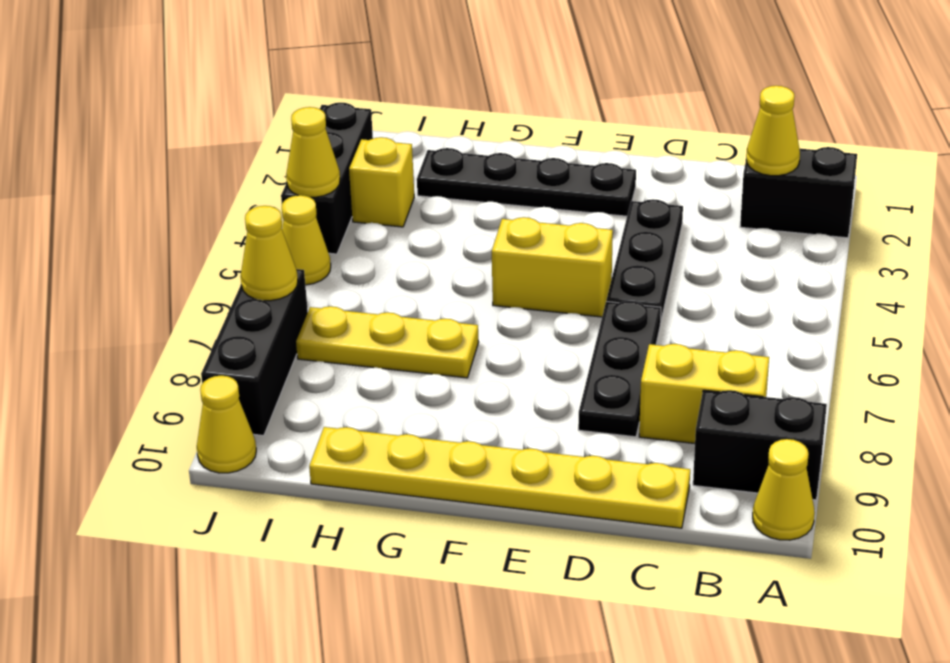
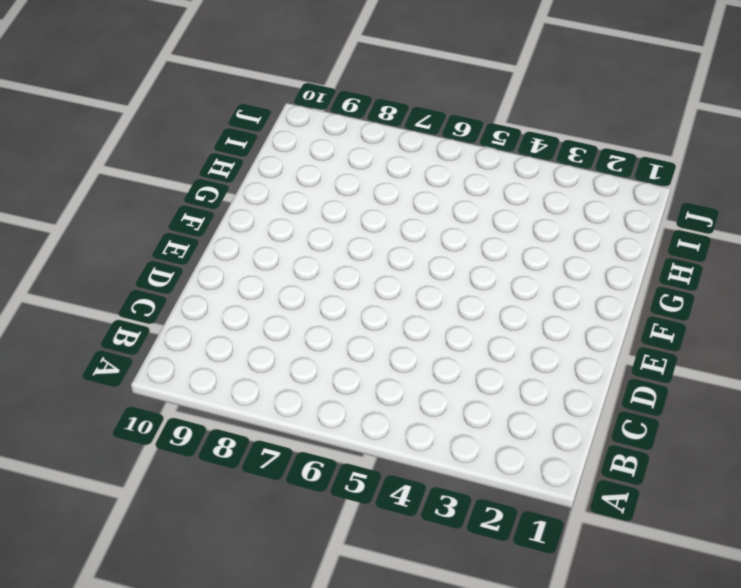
none -> black 1x2 brick [740,147,857,238]
none -> black 1x2 brick [693,390,827,500]
none -> yellow 1x1 cone [753,439,815,540]

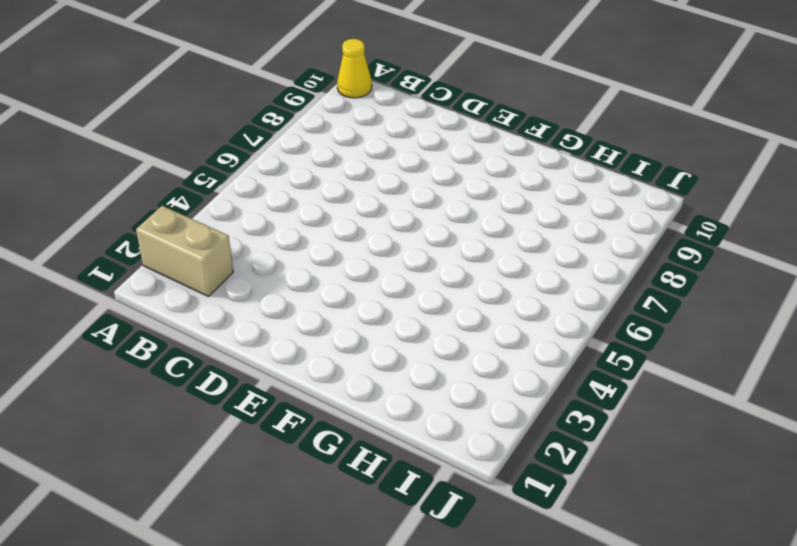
tan 1x2 brick [136,206,233,297] -> black 1x2 brick [740,147,857,238]
none -> black 1x2 brick [693,390,827,500]
none -> yellow 1x2 brick [639,344,769,444]
none -> yellow 1x6 plate [309,427,690,528]

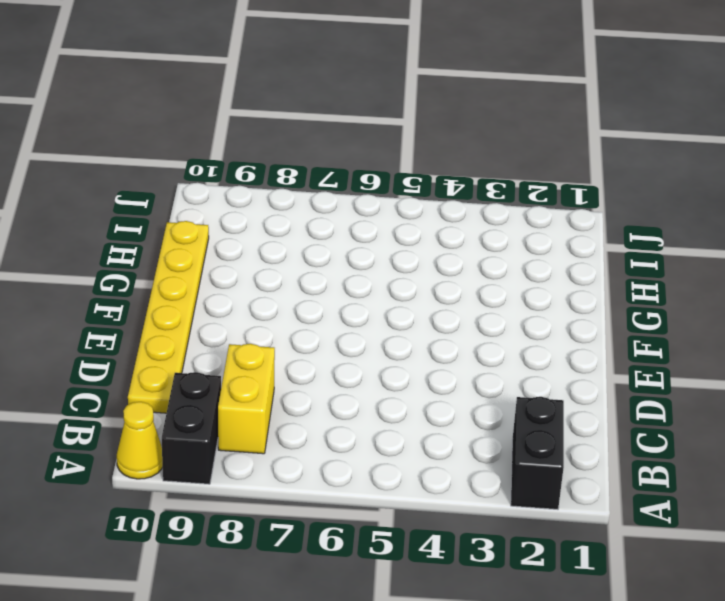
none -> black 1x3 plate [606,199,683,320]
none -> black 1x3 plate [578,301,661,437]
none -> black 1x4 plate [417,148,636,216]

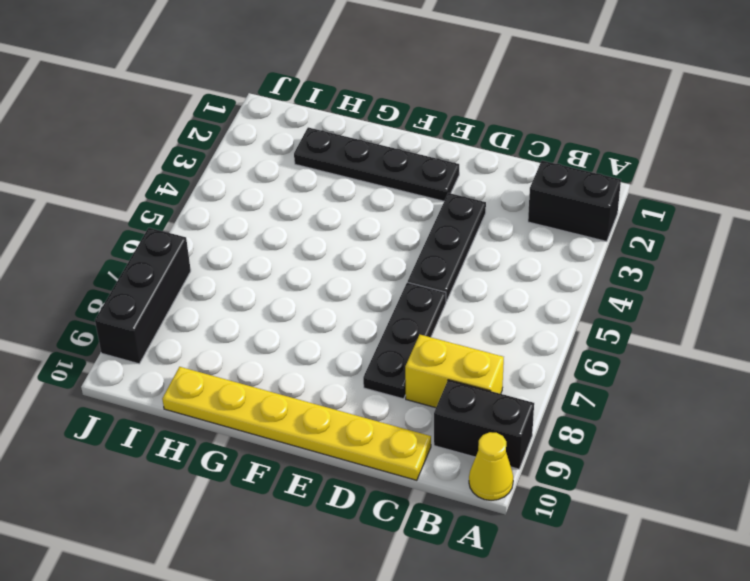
none -> yellow 1x2 brick [492,217,613,317]
none -> yellow 1x3 plate [296,306,479,378]
none -> yellow 1x1 brick [349,137,414,227]

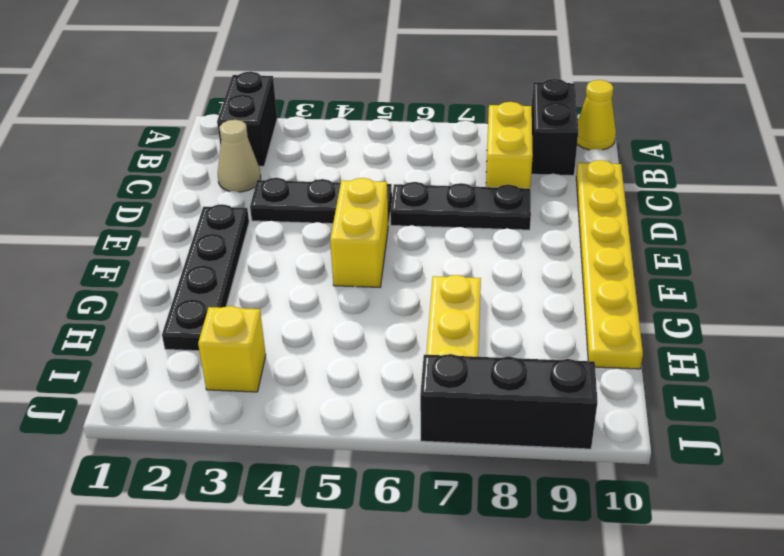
tan 1x1 cone [218,120,261,192] -> none
none -> black 1x3 brick [281,103,373,254]
none -> yellow 1x1 cone [282,195,331,285]
none -> yellow 1x1 cone [197,375,256,473]

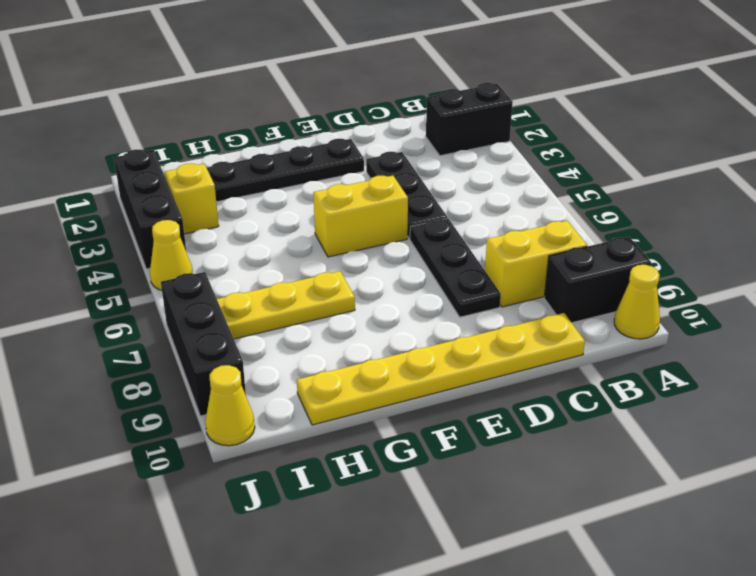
none -> yellow 1x1 cone [746,86,800,176]
none -> yellow 1x1 cone [286,107,340,197]
none -> yellow 1x1 cone [241,206,298,301]

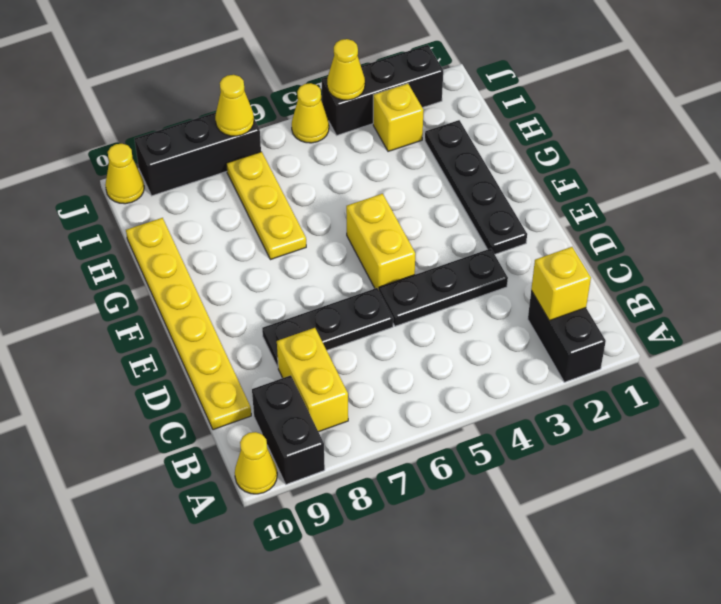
yellow 1x1 brick [531,247,591,321] -> yellow 1x1 cone [746,86,800,176]

